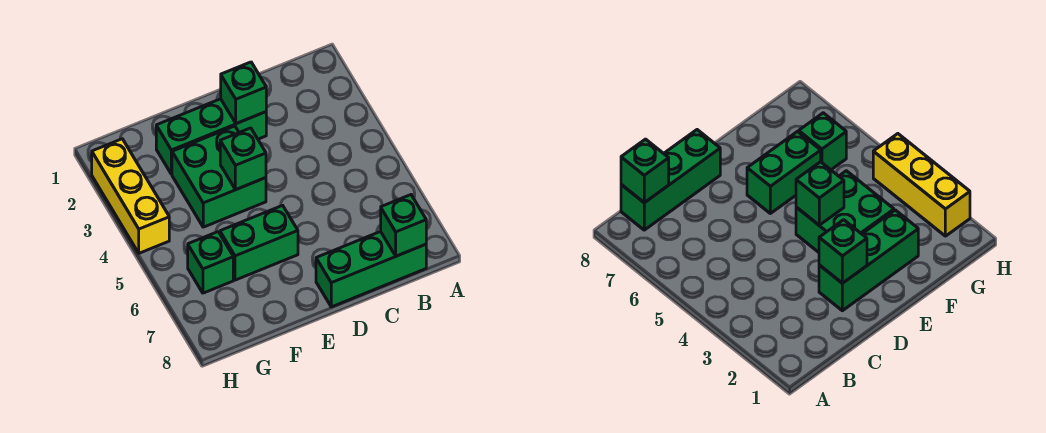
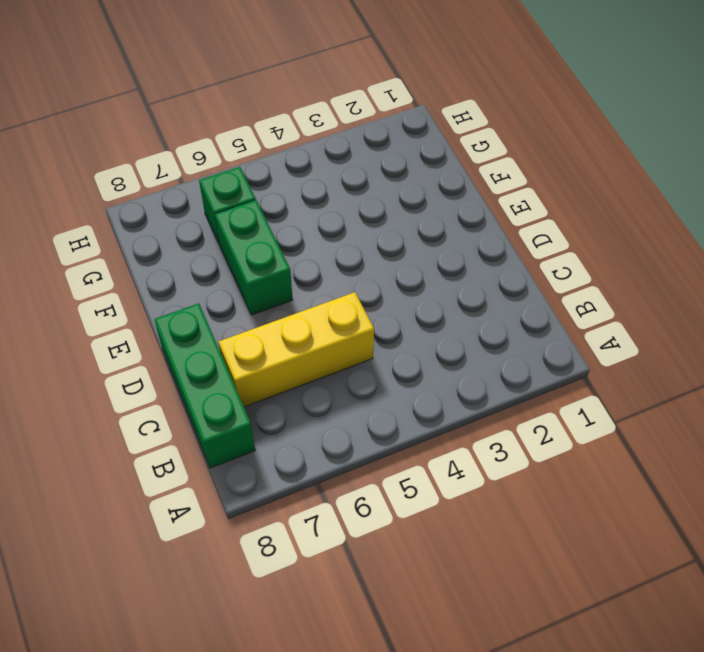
yellow 1x3 brick [219,292,374,407] -> yellow 1x3 brick moved to [92,139,169,253]
none -> green 1x3 brick [156,99,266,174]
none -> green 2x2 brick [172,126,266,227]

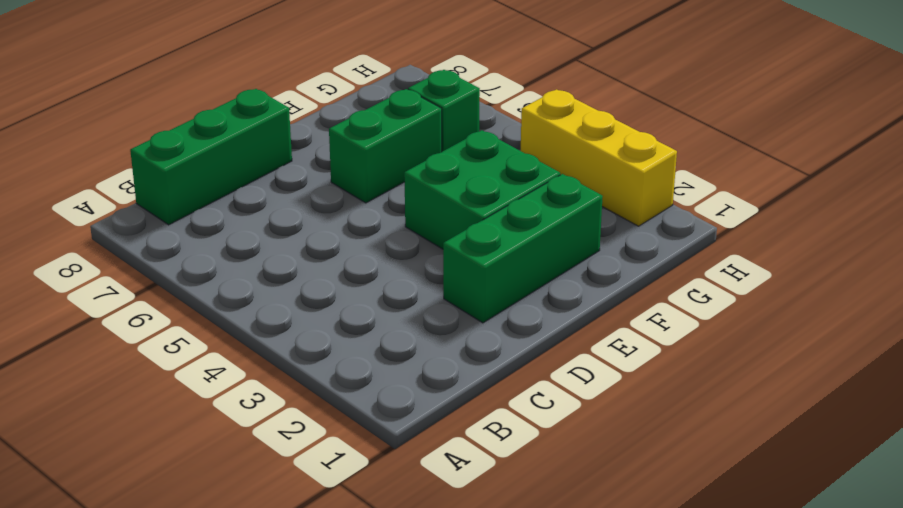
none -> green 1x1 brick [381,195,426,256]
none -> green 1x1 brick [221,62,266,124]

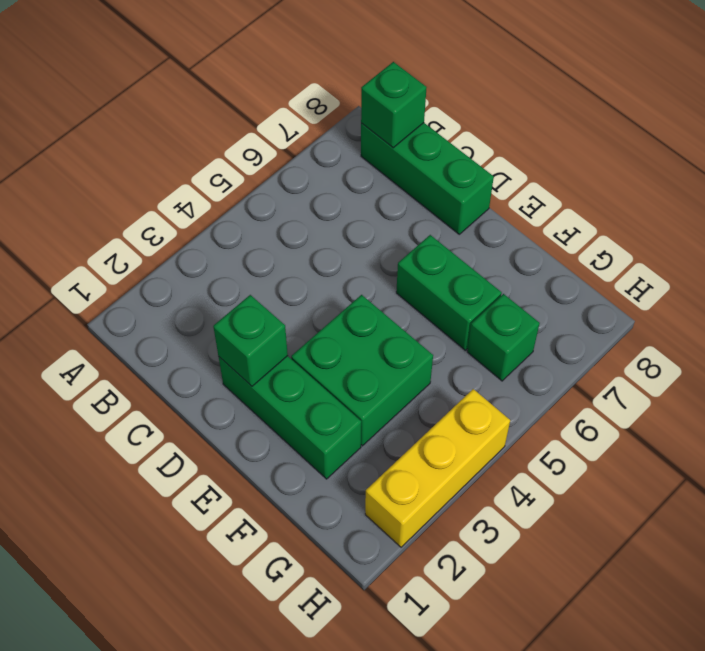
none -> green 1x1 brick [220,128,266,190]

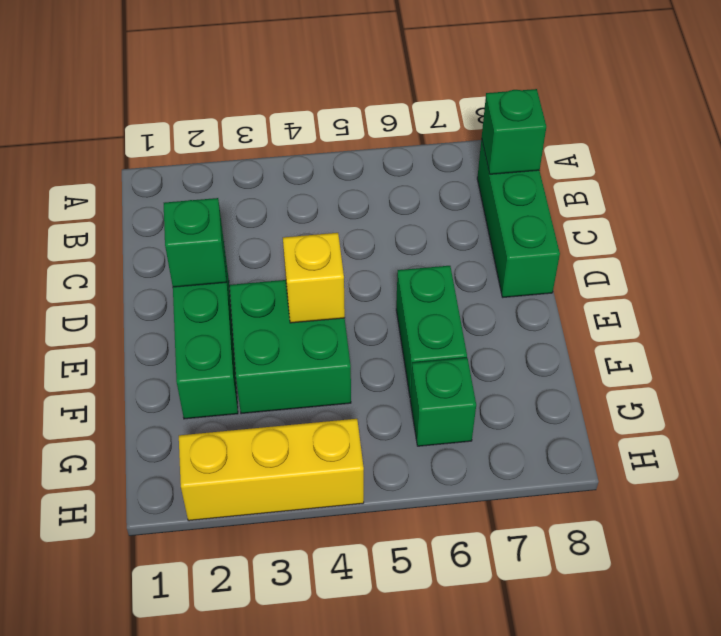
yellow 1x1 brick [283,233,345,323] -> green 1x1 brick [220,128,266,190]

